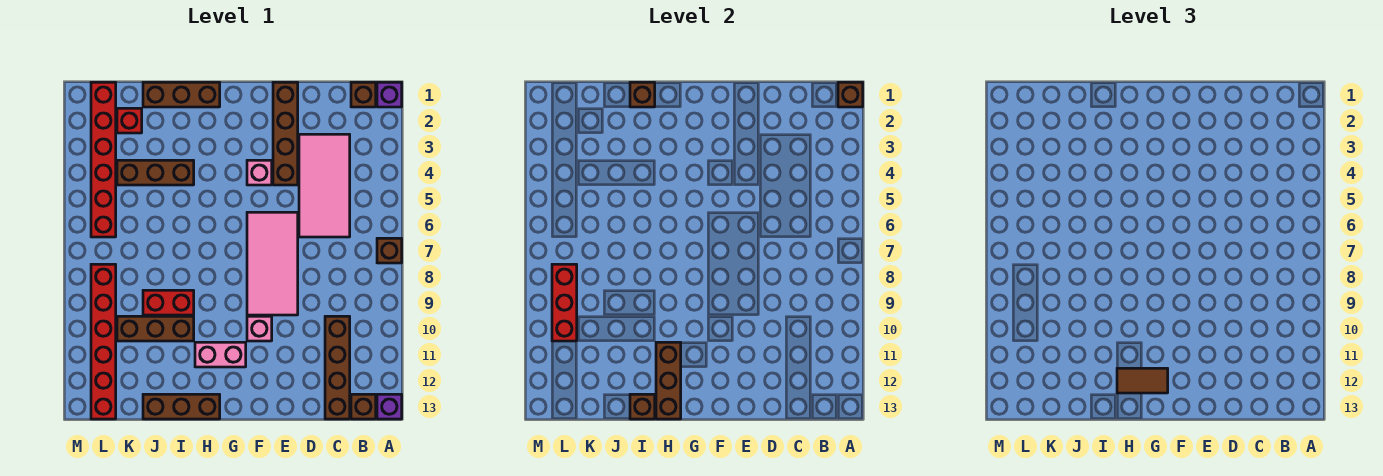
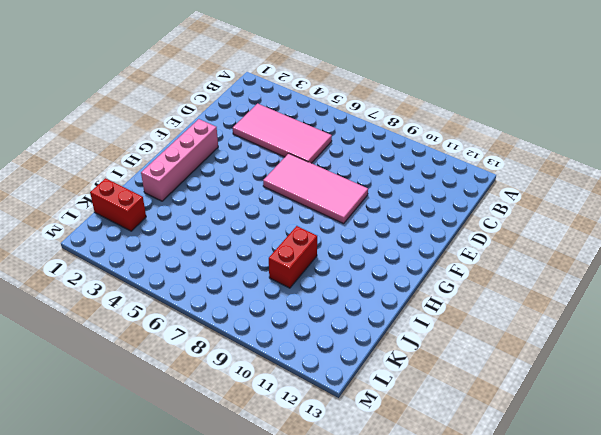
pink 1x4 brick [141,119,218,201] -> none
red 1x2 brick [90,178,146,231] -> red 1x1 brick [117,108,142,133]
none -> purple 1x1 brick [377,82,402,107]
none -> brown 1x1 brick [377,238,402,263]
none -> purple 1x1 brick [377,394,402,419]

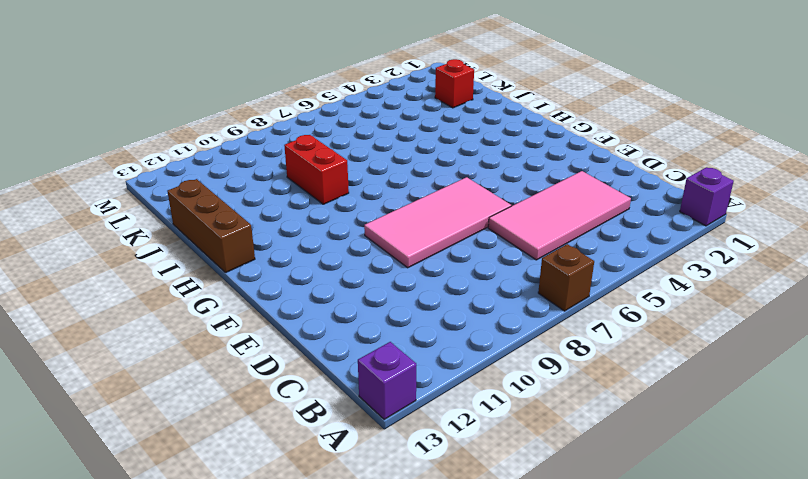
none -> brown 1x1 brick [351,82,376,107]
none -> brown 1x1 brick [351,394,376,419]
none -> brown 1x4 brick [325,316,350,419]

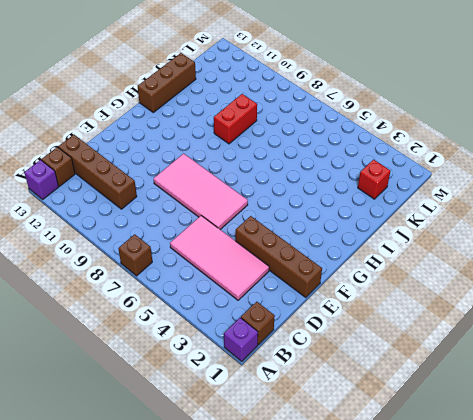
none -> pink 1x1 brick [247,160,272,185]
none -> pink 1x1 brick [247,316,272,341]
none -> pink 1x2 brick [195,342,246,367]

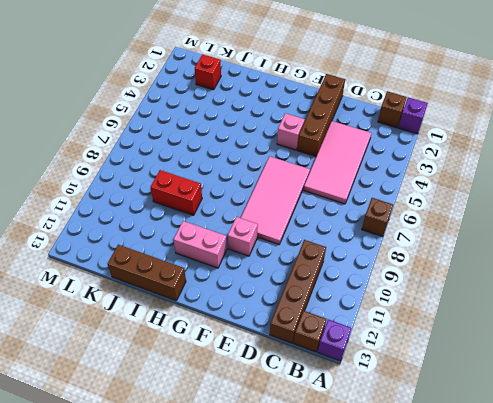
none -> brown 1x3 brick [143,82,220,107]
none -> brown 1x3 brick [117,160,194,185]
none -> brown 1x3 brick [117,316,194,341]

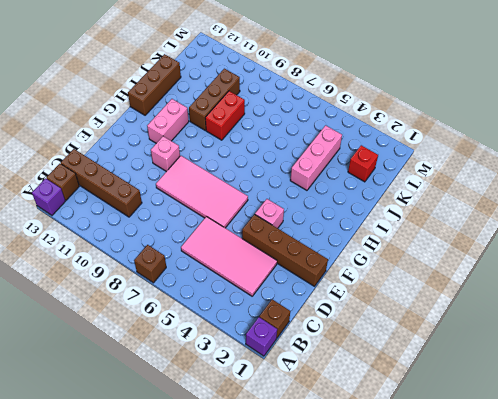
pink 1x3 brick [290,125,342,190] -> brown 1x3 brick [117,160,194,185]
none -> brown 1x3 brick [143,82,220,107]
none -> red 1x6 brick [91,82,116,237]
none -> red 1x6 brick [91,264,116,419]

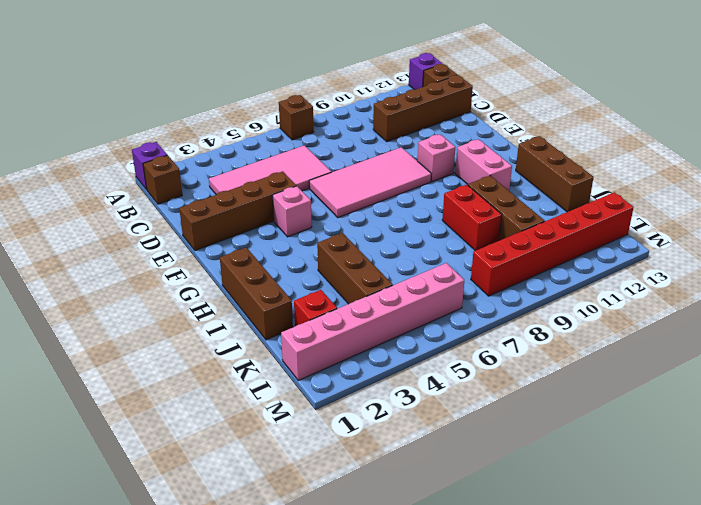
pink 1x6 brick [281,263,464,380] -> red 1x6 brick [91,82,116,237]
none -> brown 1x1 brick [838,82,863,107]
none -> brown 1x3 brick [656,342,681,419]
none -> brown 1x1 brick [630,82,655,107]

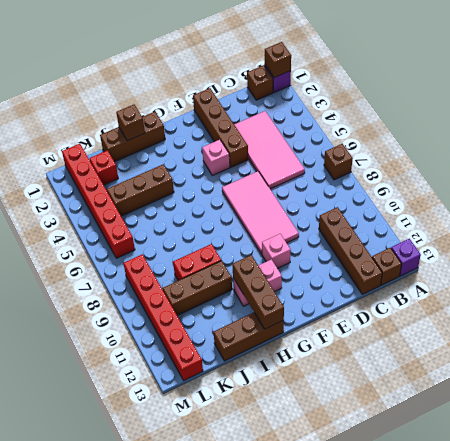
none -> brown 1x1 brick [630,394,655,419]
none -> red 1x3 brick [552,264,577,341]
none -> brown 1x2 tile [1117,368,1168,393]

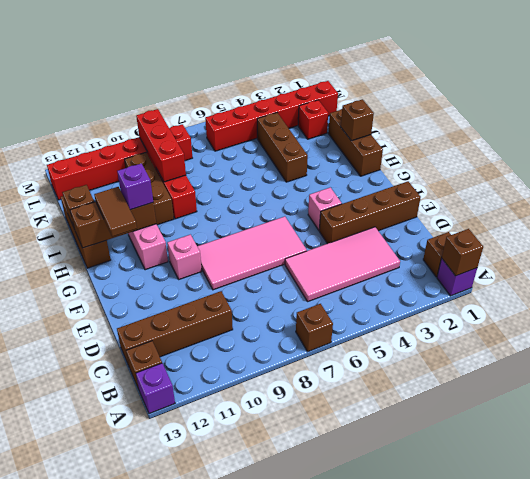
purple 1x1 brick [117,163,153,210] -> none
red 1x3 brick [136,109,186,182] -> red 1x3 brick turned to [552,264,577,341]

